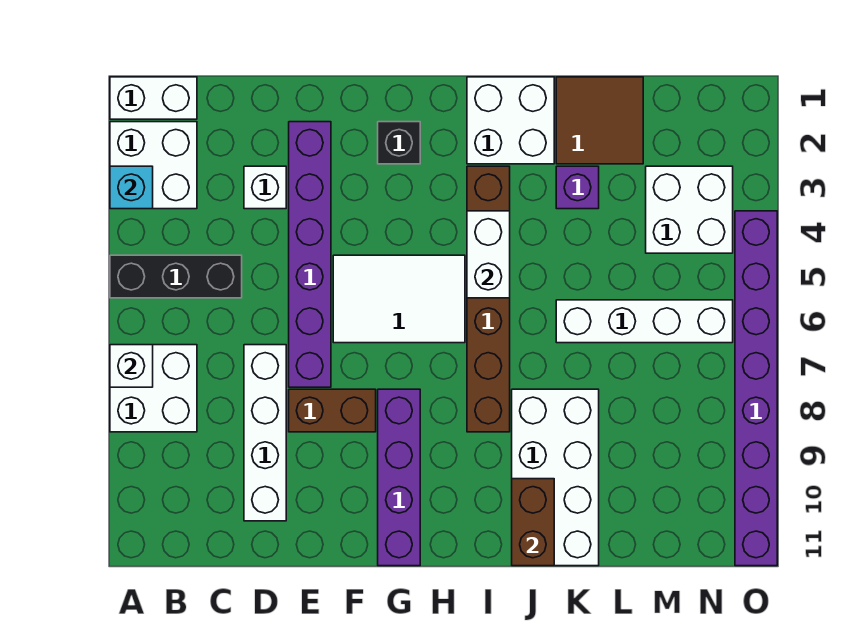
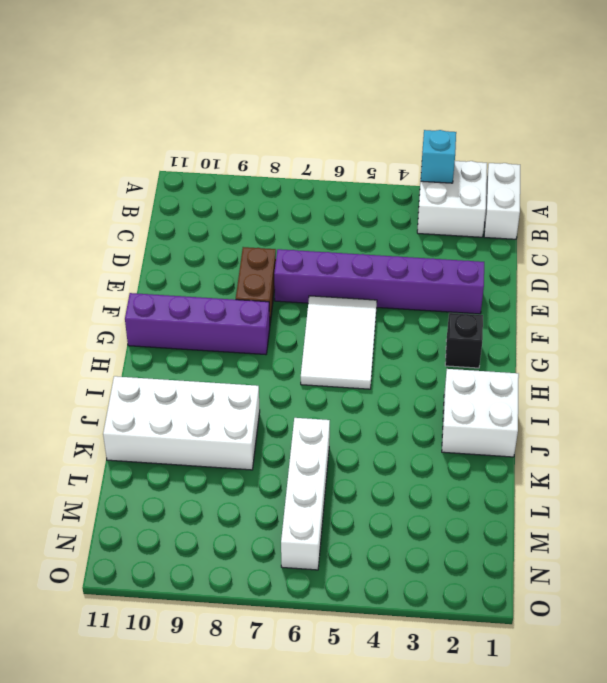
none -> black 1x3 brick [110,255,242,298]
none -> white 2x2 brick [110,345,197,432]
none -> white 1x1 brick [244,166,286,209]

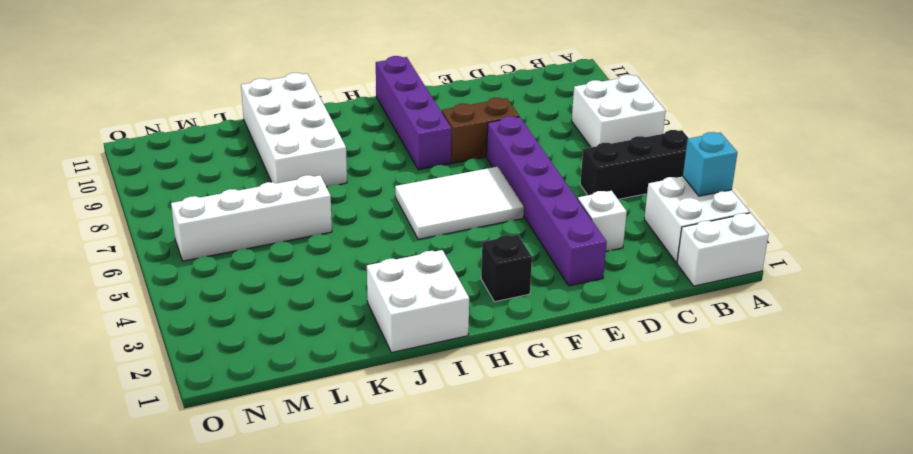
none -> white 1x4 brick [244,345,286,521]
none -> brown 1x6 brick [467,166,510,432]
none -> brown 2x2 tile [556,77,643,164]

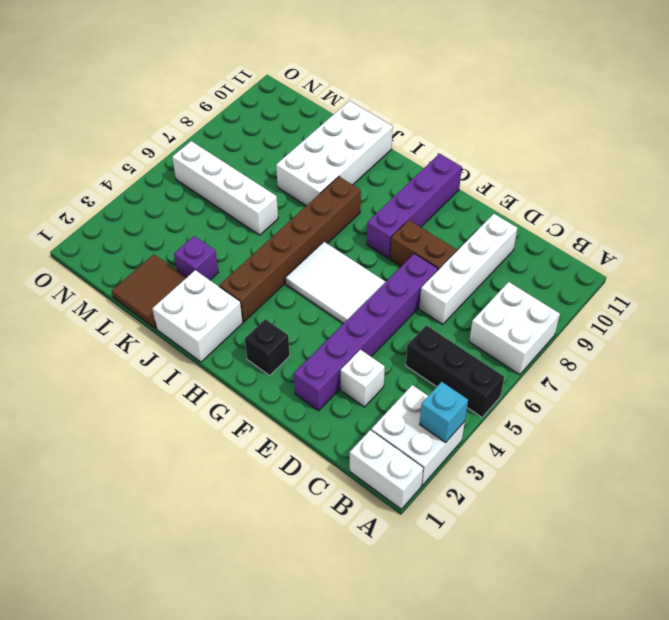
none -> white 2x2 brick [646,166,733,253]
none -> purple 1x8 brick [735,211,777,566]
none -> white 1x1 brick [110,345,153,387]

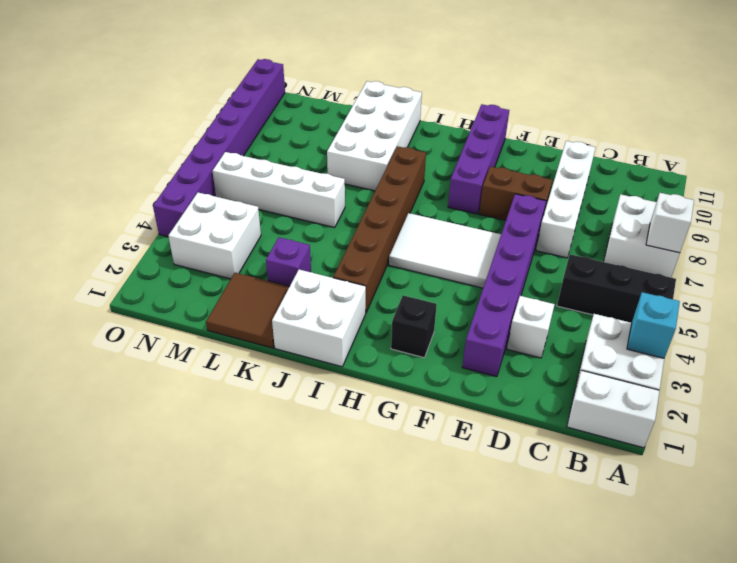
none -> white 1x2 brick [467,211,510,298]
none -> brown 1x2 brick [512,479,554,566]

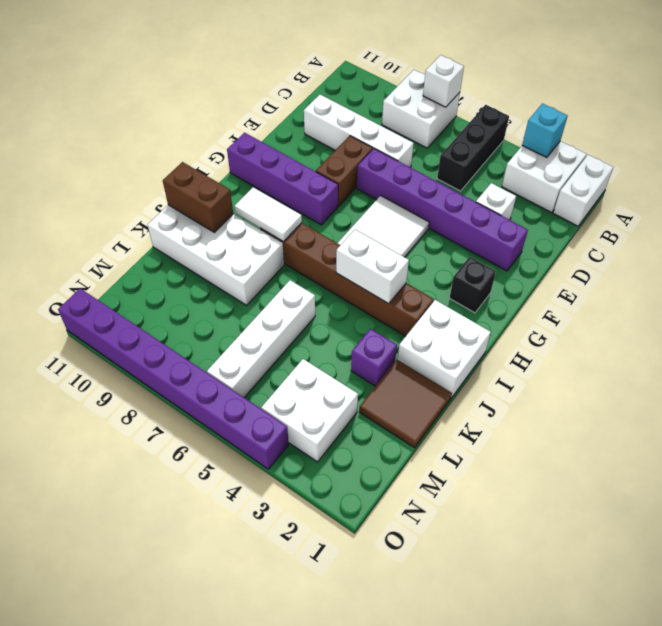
white 1x2 tile [235,187,302,242] -> none

